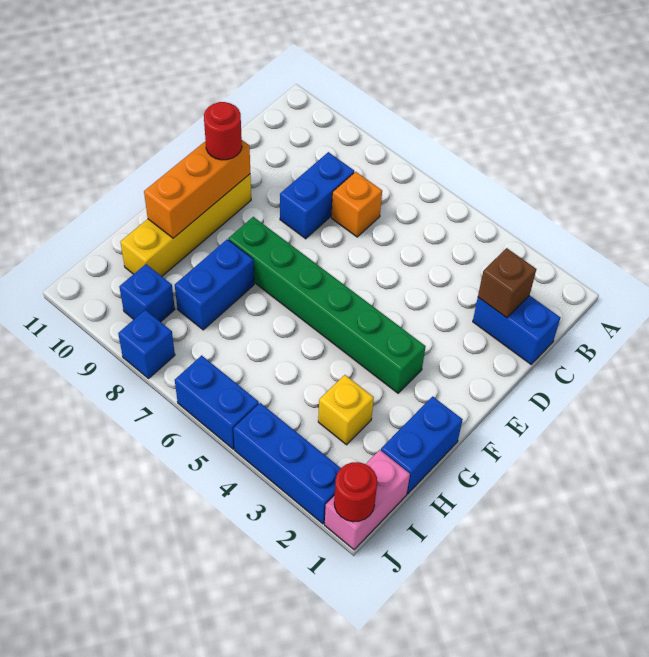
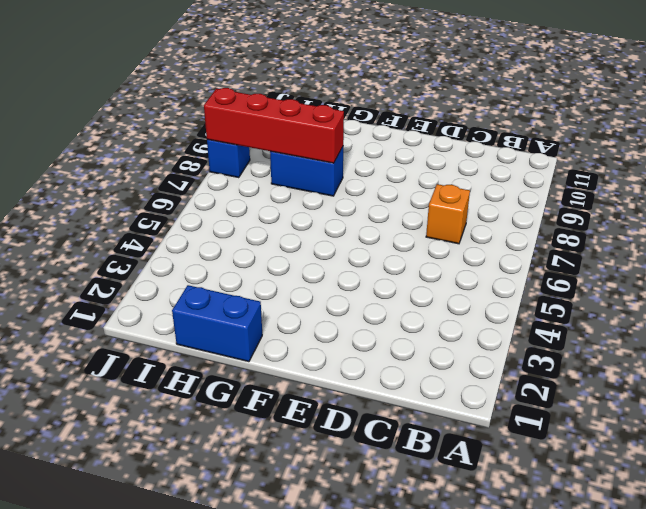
red 1x4 brick [204,88,344,163] -> none
none -> blue 1x2 brick [473,295,561,364]
none -> blue 1x2 brick [280,152,354,239]
none -> yellow 1x4 brick [120,174,251,276]

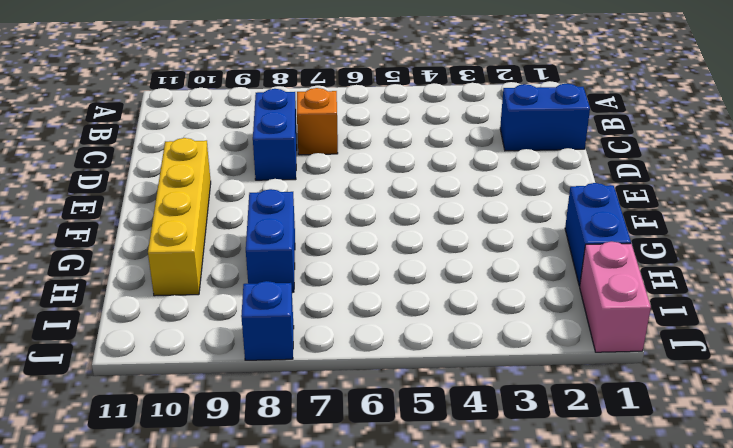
none -> green 1x6 brick [228,217,426,393]
none -> yellow 1x1 brick [318,375,374,445]
none -> blue 1x1 brick [119,264,175,322]

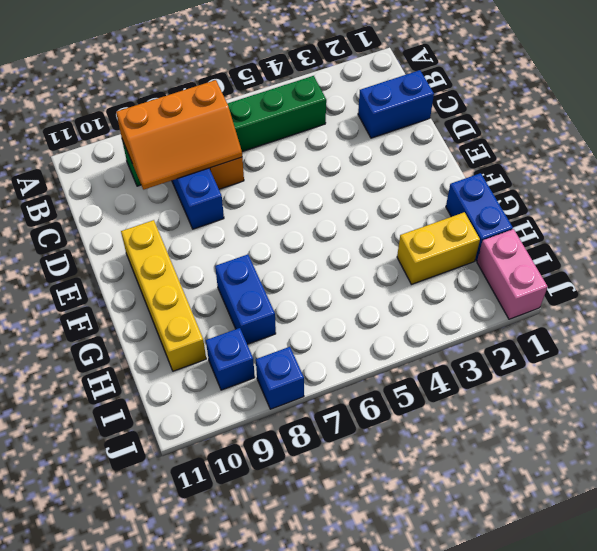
green 1x6 brick [122,76,326,186] -> green 1x6 brick moved to [228,217,426,393]
orange 2x3 slope [116,80,242,190] -> none
yellow 1x2 brick [397,212,480,284] -> yellow 1x1 brick [318,375,374,445]
none -> blue 1x3 brick [233,403,341,524]
none -> blue 1x2 brick [175,355,259,449]
none -> brown 1x1 brick [478,248,536,318]

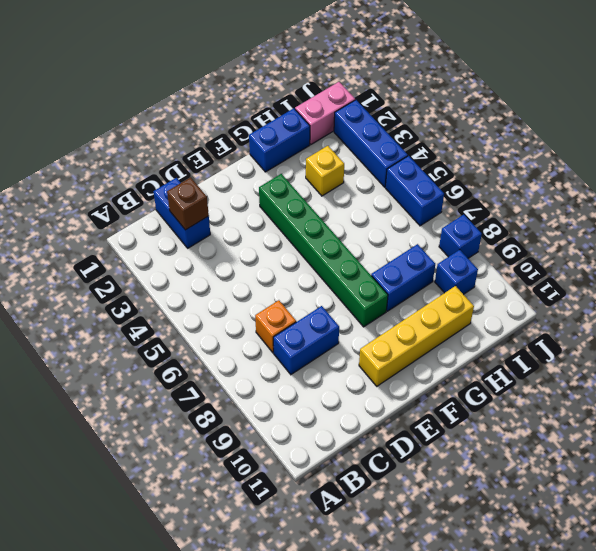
none -> orange 1x3 brick [144,140,250,238]
none -> red 1x1 round brick [334,462,377,522]
none -> red 1x1 round brick [204,102,242,160]

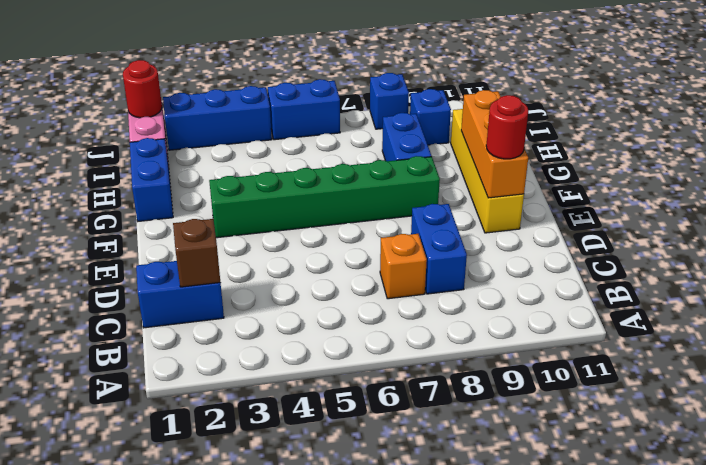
none -> yellow 1x1 brick [318,375,374,445]

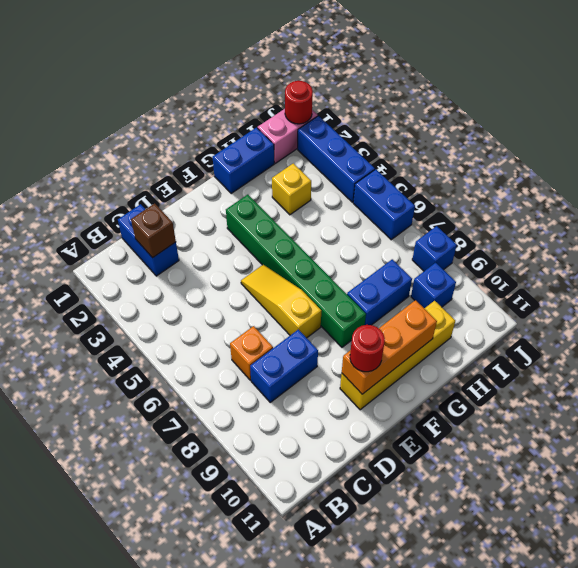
yellow 1x3 slope [241,265,321,338] -> none

